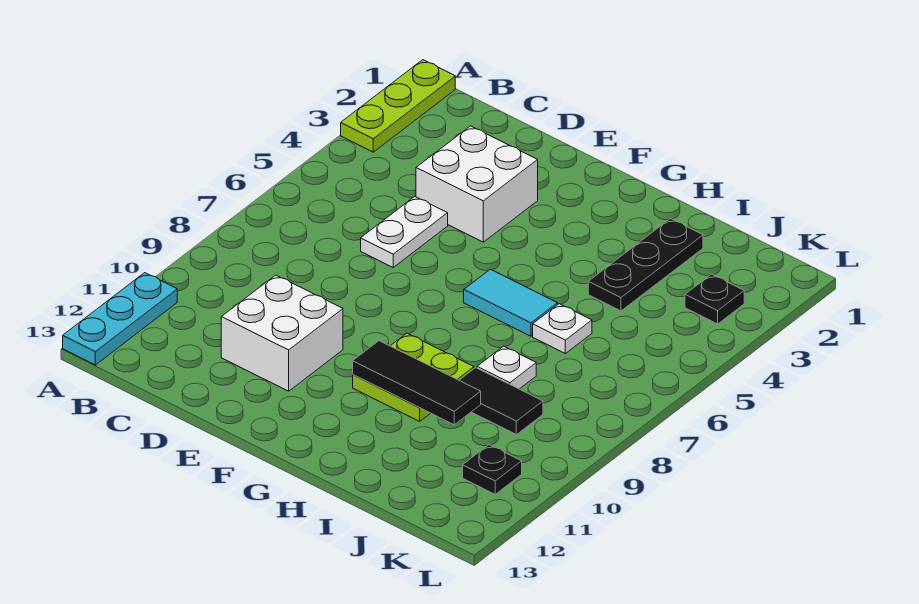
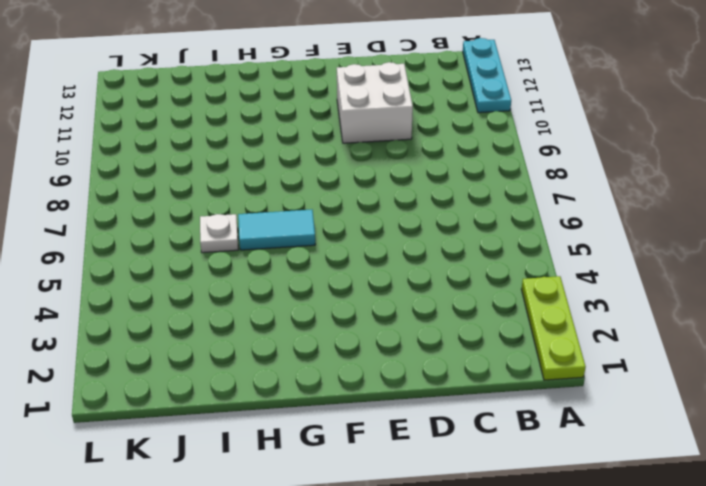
none -> white 2x2 brick [416,126,538,242]
none -> white 1x2 plate [361,197,448,267]
none -> lime 2x2 plate [353,333,474,421]

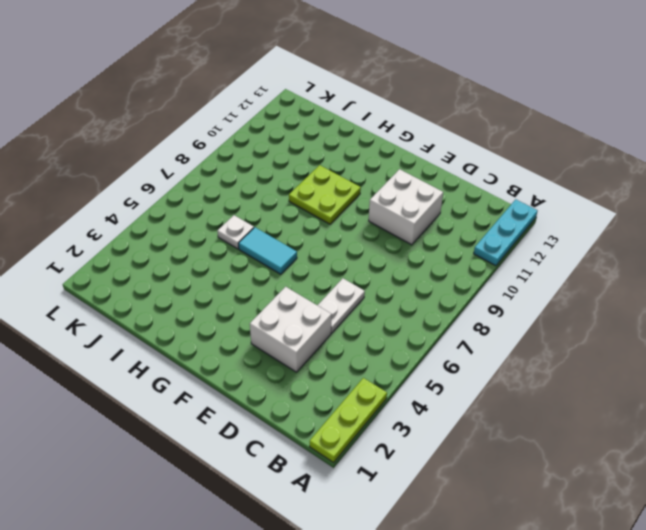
none -> black 1x3 plate [588,219,703,311]
none -> white 1x1 plate [477,346,536,389]
none -> black 1x2 tile [459,368,543,435]

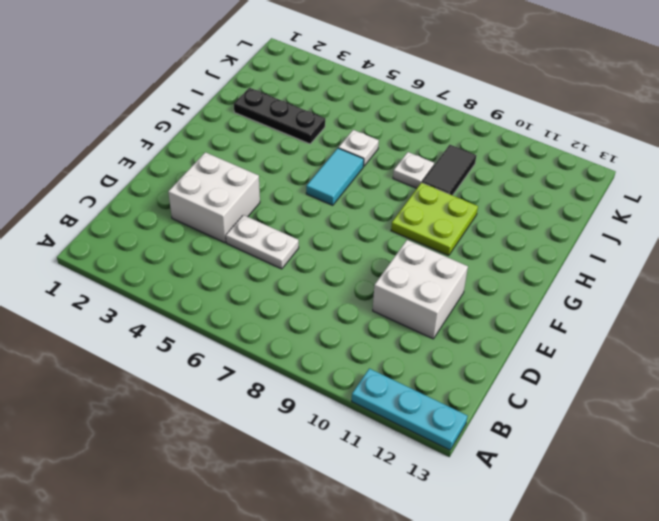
none -> lime 1x3 plate [341,60,455,152]
none -> black 1x1 plate [685,274,744,324]
none -> black 1x1 plate [463,445,522,494]

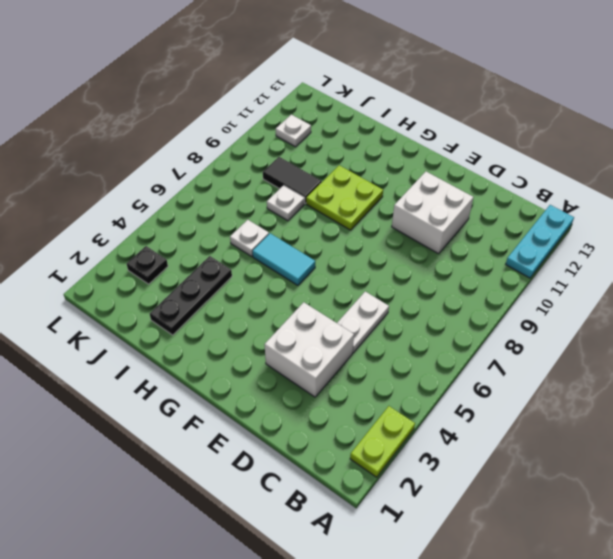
lime 1x2 plate [350,406,415,477] -> lime 1x3 plate [341,60,455,152]
white 1x1 plate [276,115,311,147] -> black 1x1 plate [463,445,522,494]
none -> black 1x3 tile [353,341,481,425]

